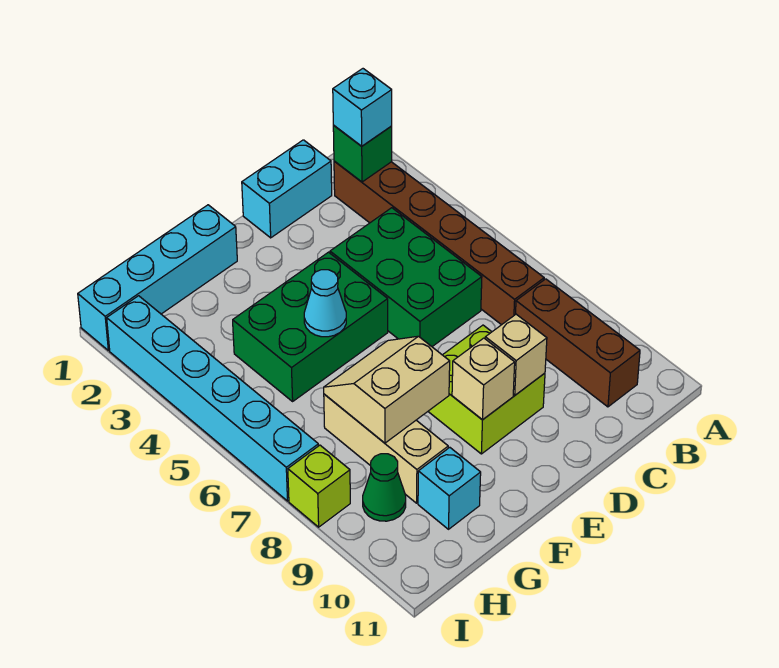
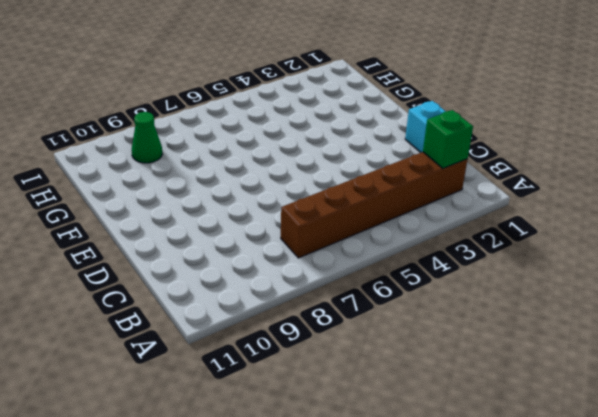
none -> brown 1x3 brick [516,279,640,407]
none -> green 2x3 brick [330,208,482,347]
none -> lime 2x2 brick [428,325,545,454]

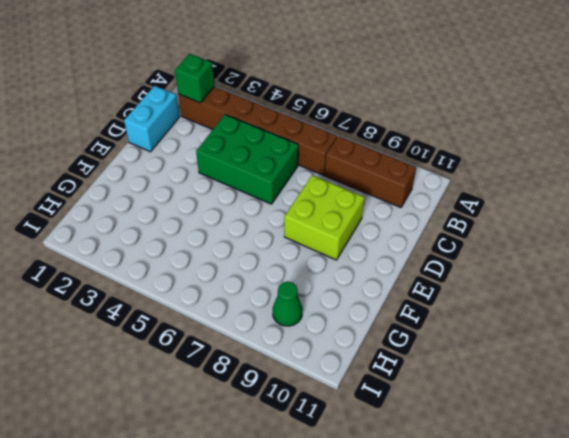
none -> green 2x3 brick [233,252,388,401]
none -> cyan 1x4 brick [78,205,237,350]
none -> tan 1x3 brick [324,394,448,503]

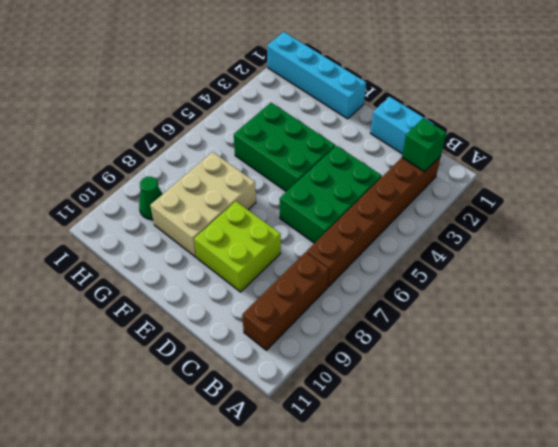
tan 2x3 brick [150,152,256,257] -> tan 1x3 brick [324,394,448,503]
none -> cyan 1x1 brick [418,447,481,529]
none -> cyan 1x6 brick [107,296,319,501]
none -> lime 1x1 brick [288,445,350,527]

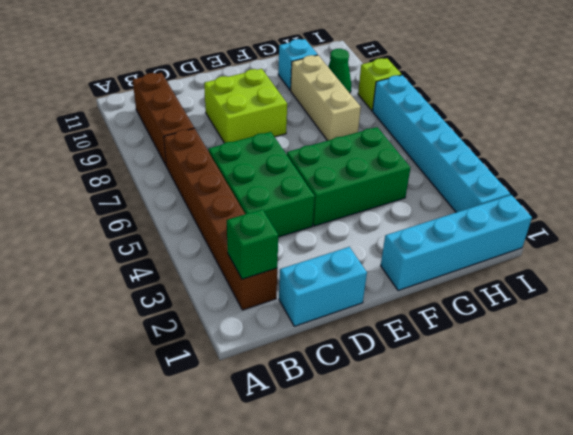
none -> tan 1x1 brick [485,314,547,395]
none -> tan 1x1 brick [452,338,515,420]
none -> cyan 1x1 cone [304,270,346,337]

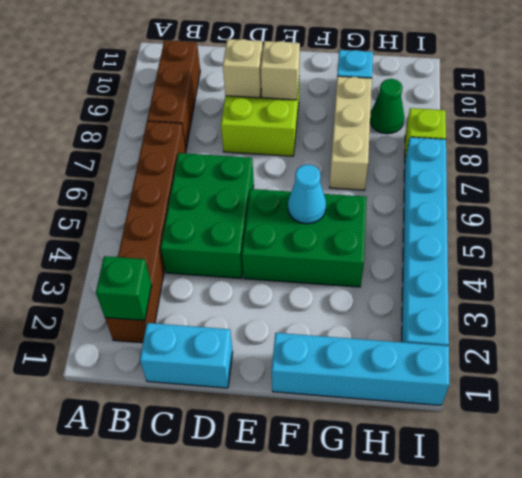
none -> tan 2x2 slope [324,336,450,443]
none -> cyan 1x1 brick [333,69,392,146]

